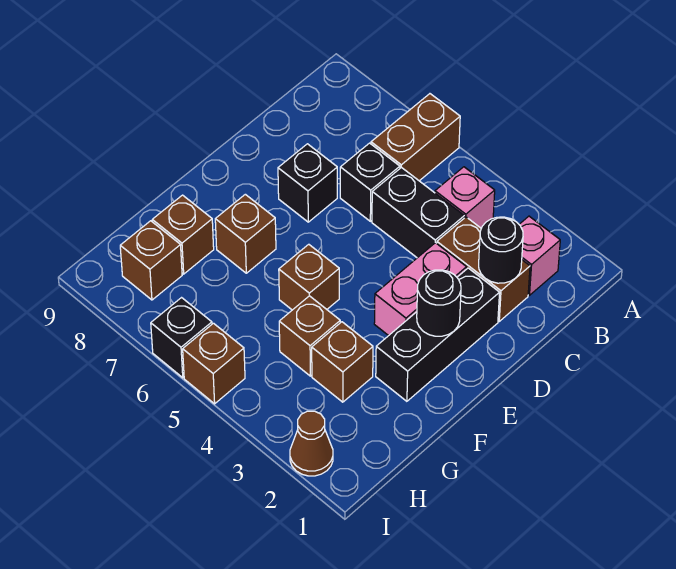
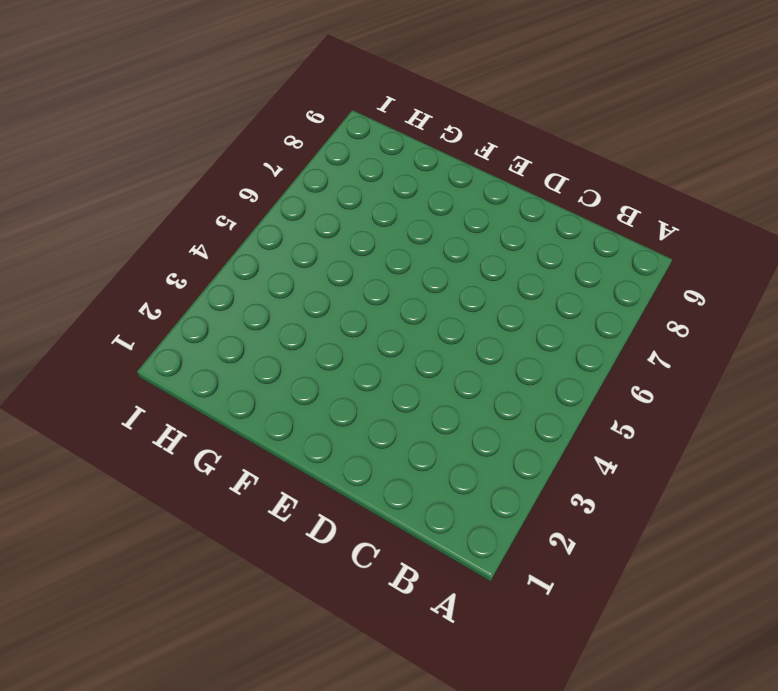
none -> brown 1x2 brick [371,94,460,181]
none -> pink 1x1 brick [519,216,560,295]
none -> pink 1x1 brick [435,167,495,228]

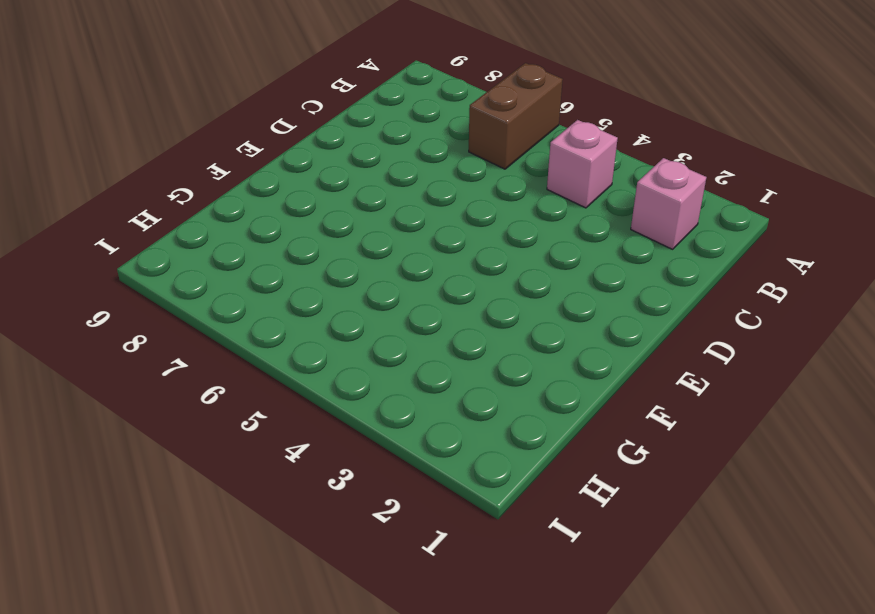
none -> brown 1x2 brick [437,217,530,321]
none -> black 1x2 brick [372,167,464,258]
none -> black 1x1 brick [340,143,400,221]

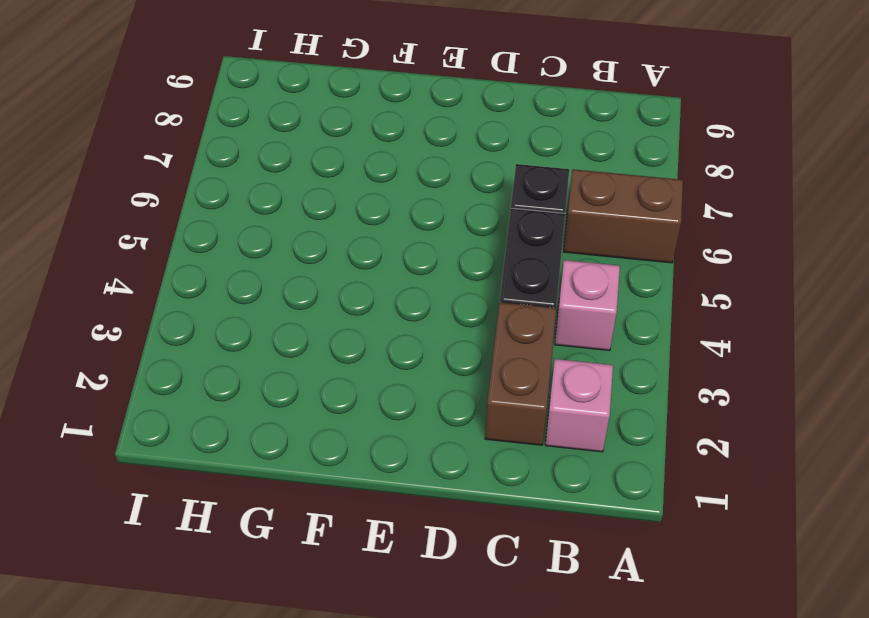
none -> black 1x3 brick [376,268,500,401]
none -> pink 1x2 brick [374,243,467,336]
none -> black 1x1 brick [278,144,337,222]

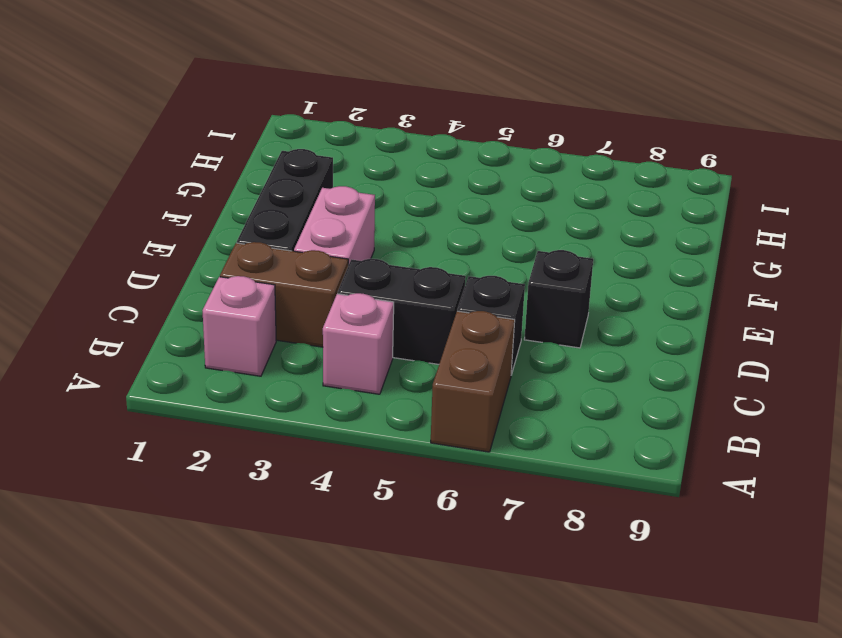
none -> brown 1x1 brick [279,244,339,310]
none -> brown 1x1 brick [215,194,276,273]
none -> brown 1x1 brick [312,322,373,402]

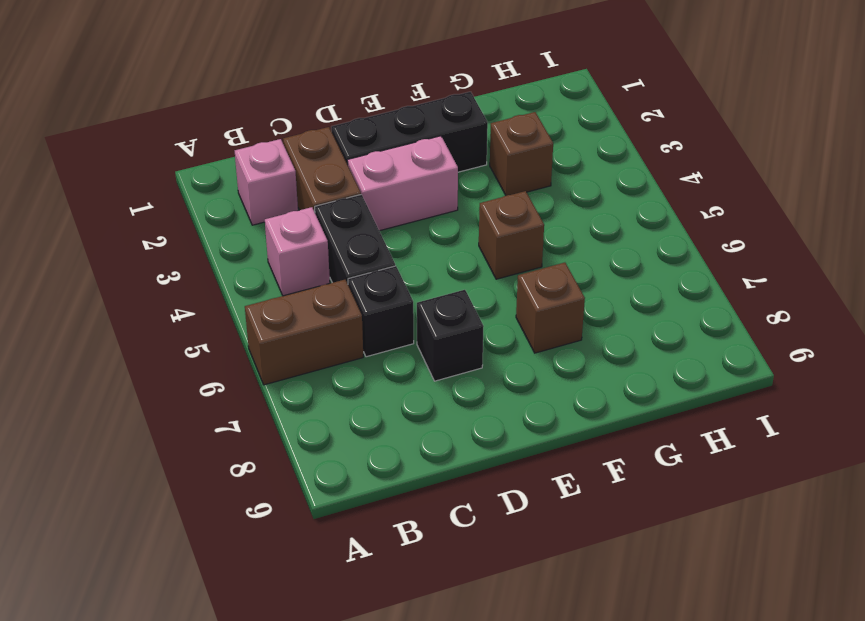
none -> brown 1x1 brick [279,296,340,376]
none -> brown 1x1 brick [152,195,214,274]
none -> brown 1x1 brick [120,221,182,300]

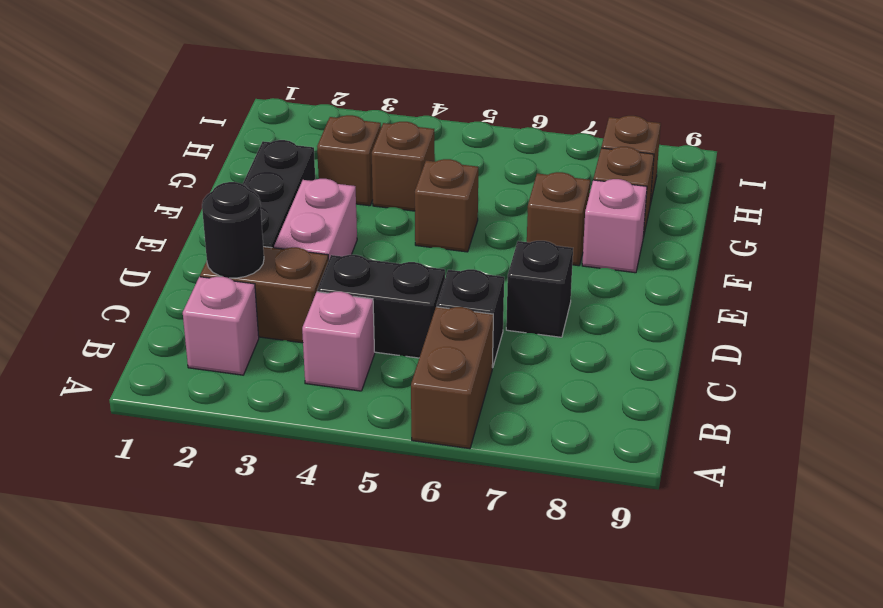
pink 1x1 brick [582,179,647,273] -> none
none -> brown 1x1 cone [290,411,333,476]
none -> brown 1x1 brick [183,323,245,404]
none -> black 1x1 brick [151,298,212,378]

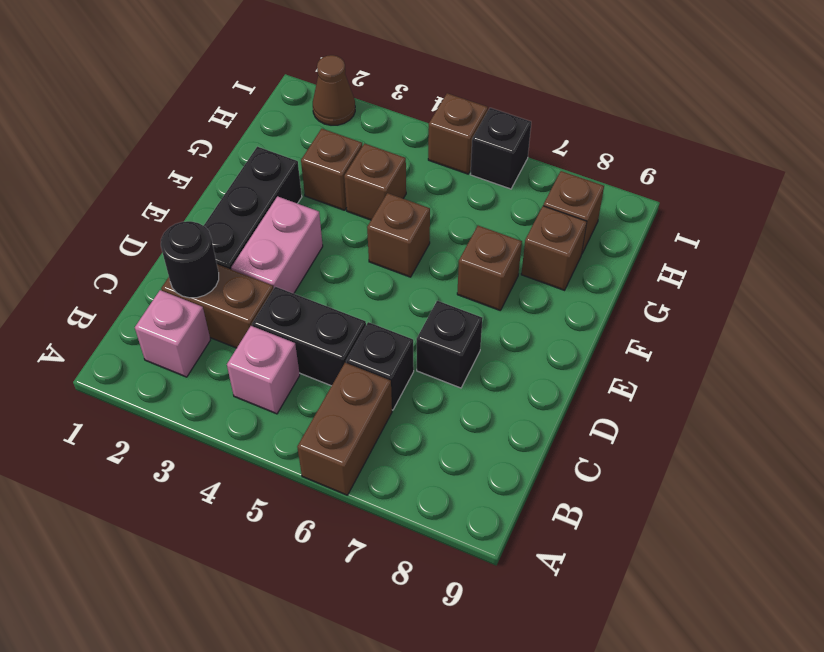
none -> black 1x1 round brick [417,270,461,336]

